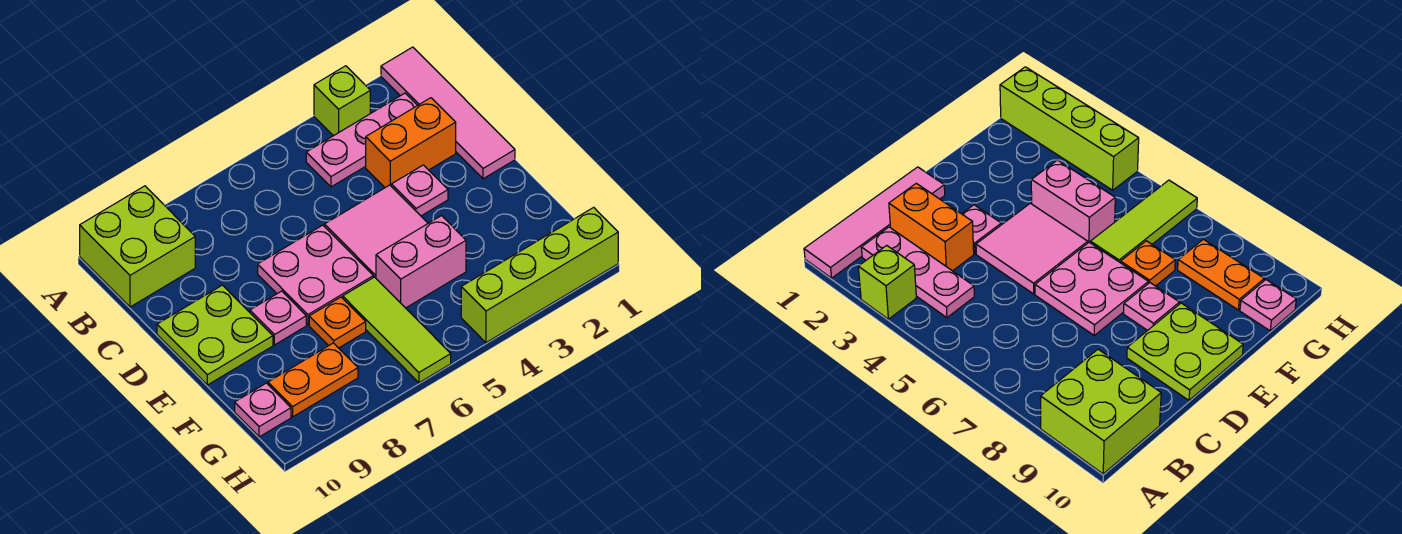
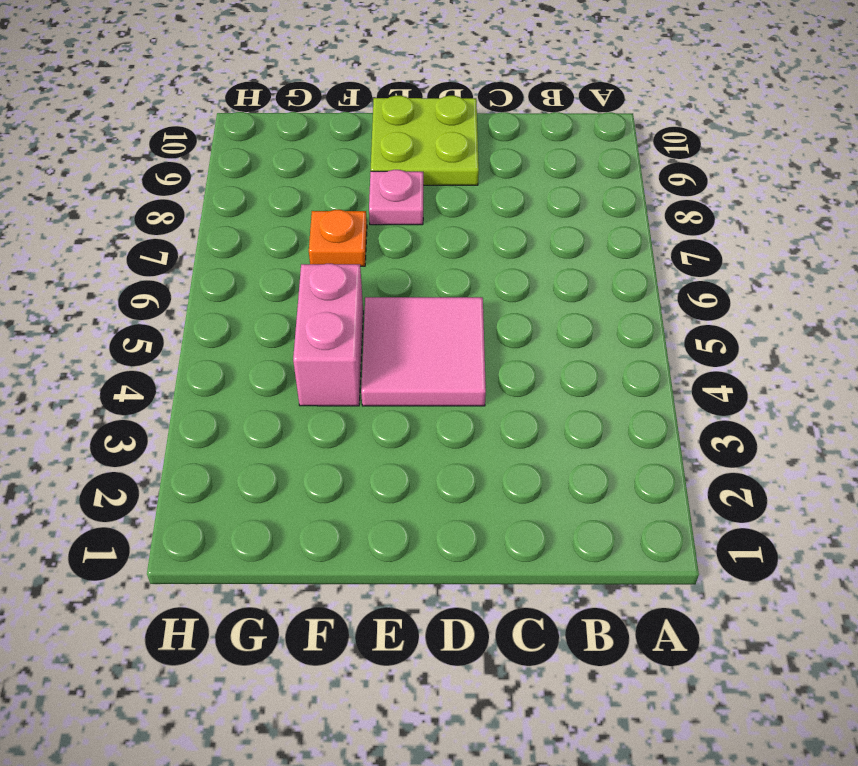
none -> pink 1x4 tile [381,47,515,179]
none -> lime 1x1 brick [314,66,370,136]
none -> lime 2x2 brick [80,186,195,307]

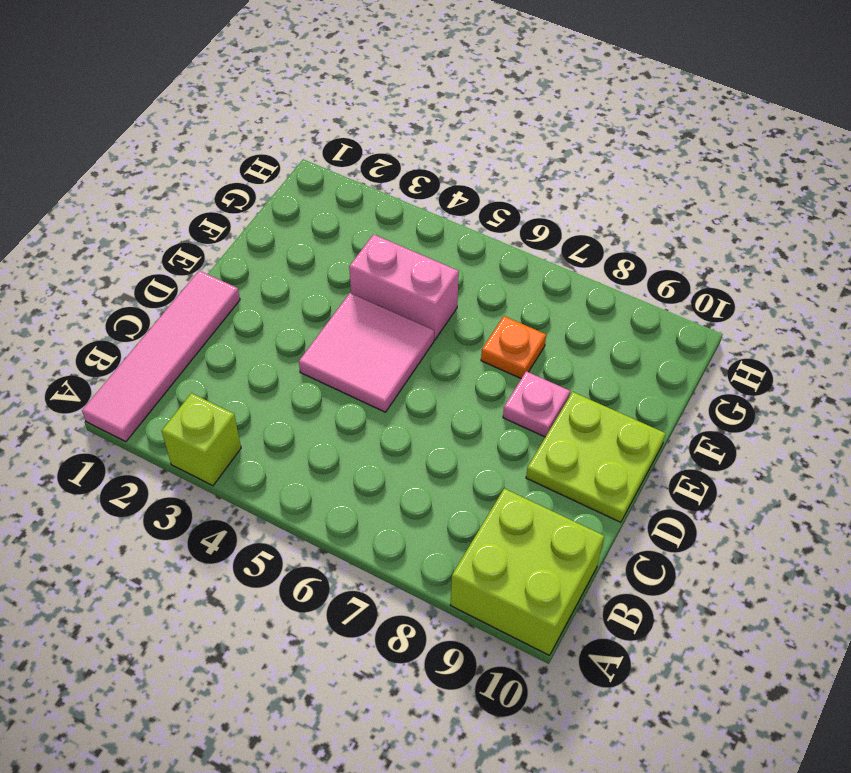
none -> pink 1x3 plate [306,93,417,187]
none -> orange 1x2 brick [366,98,456,188]
none -> pink 1x1 plate [391,165,448,216]

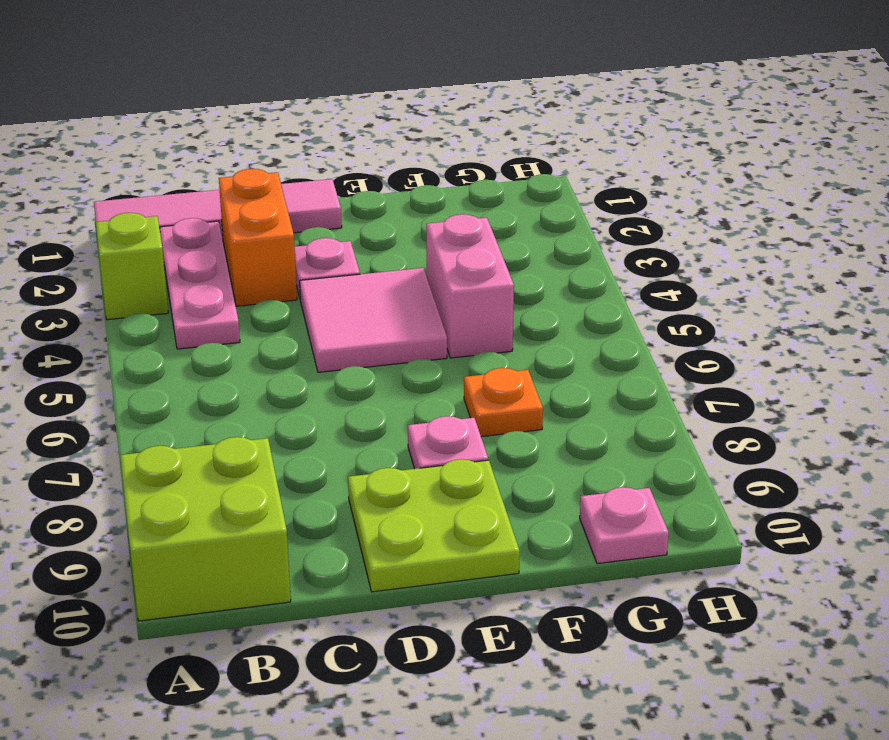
none -> pink 2x2 plate [258,225,373,325]
none -> lime 1x3 tile [343,277,451,383]
none -> orange 1x2 plate [268,343,358,417]

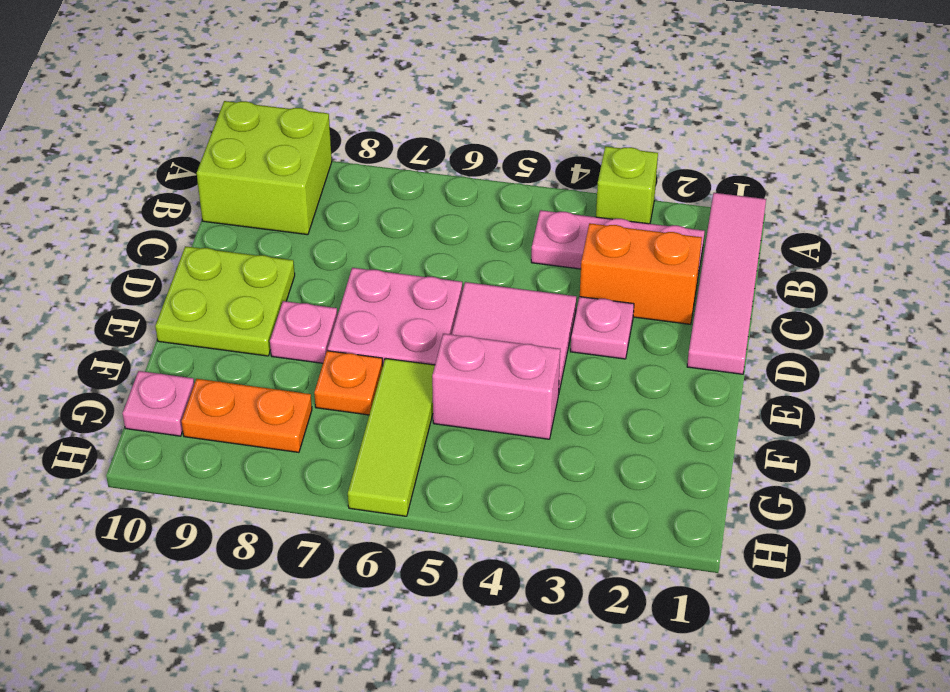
none -> lime 1x4 brick [461,207,618,343]

